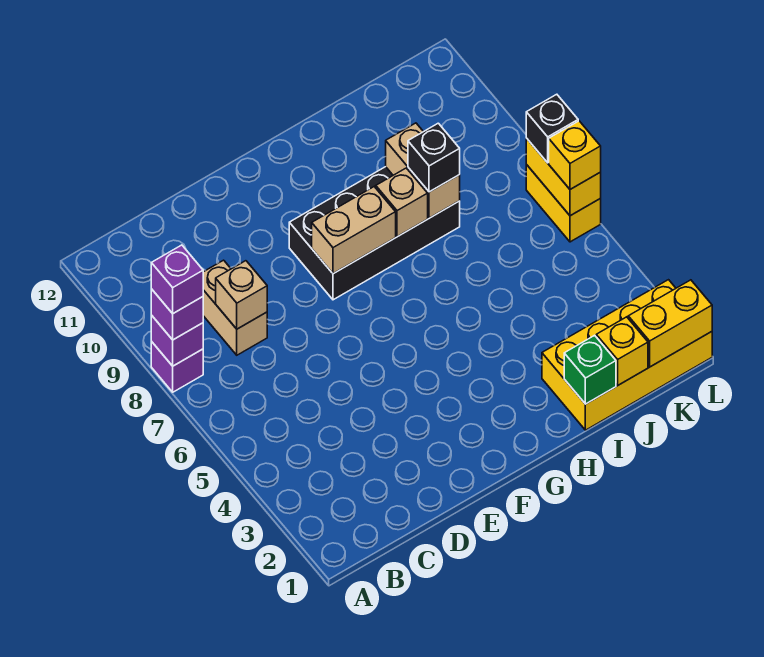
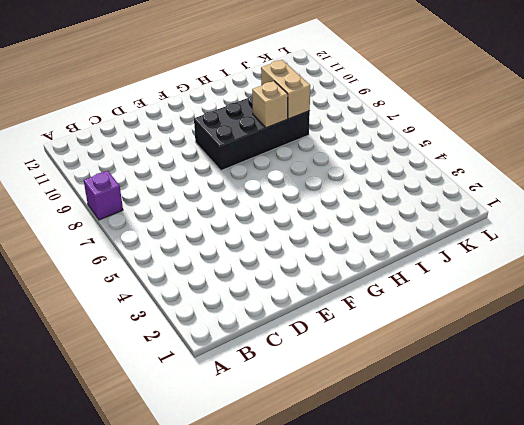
none -> tan 1x2 brick [203,260,267,355]
none -> yellow 2x4 brick [542,280,712,430]
none -> yellow 1x2 brick [526,164,601,242]

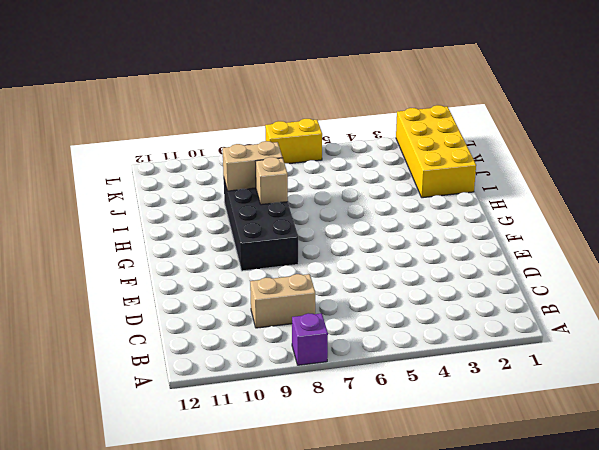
none -> purple 1x1 brick [151,315,203,366]
none -> tan 1x1 brick [216,261,267,329]
none -> tan 1x2 brick [312,187,396,274]

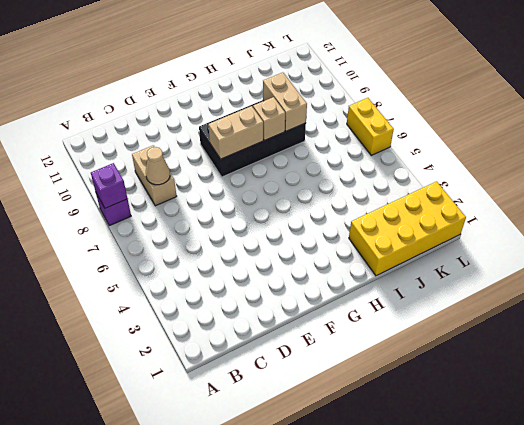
tan 1x1 cone [146,147,170,185] -> tan 1x1 brick [216,261,267,329]
none -> green 1x1 brick [564,335,616,404]
none -> yellow 1x1 brick [596,317,648,386]
none -> yellow 1x2 brick [628,280,712,367]

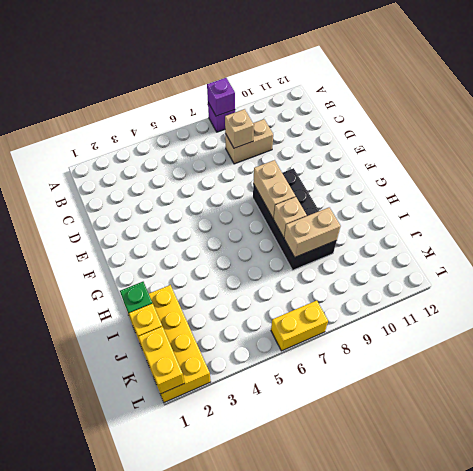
none -> yellow 1x2 brick [526,138,601,216]
none -> purple 1x1 brick [151,289,203,340]
none -> black 1x1 brick [408,123,460,192]

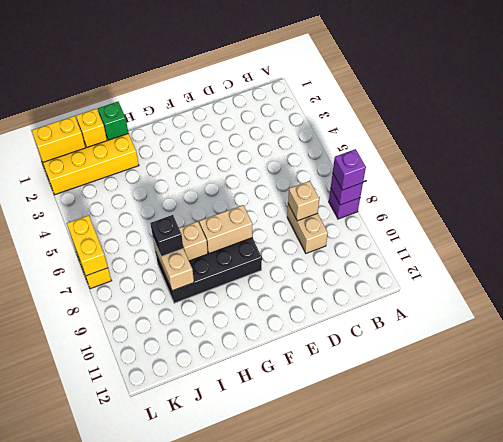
none -> yellow 1x1 brick [549,121,601,189]
none -> black 1x1 brick [526,94,578,163]
none -> purple 1x1 brick [151,245,203,314]

